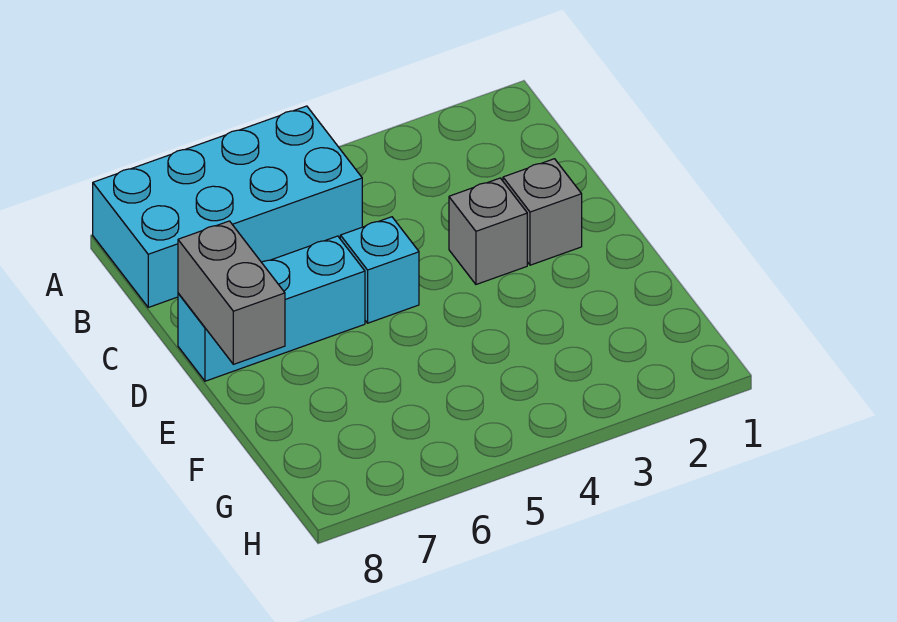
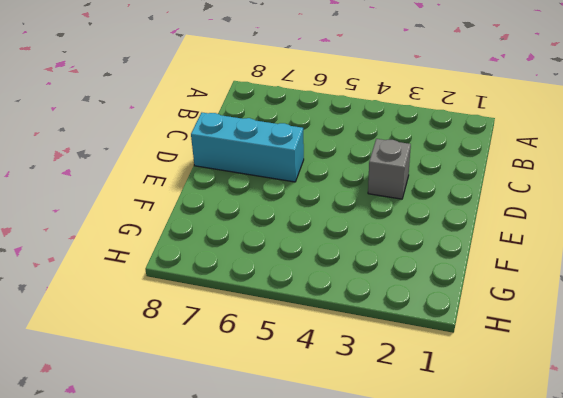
none -> cyan 2x4 brick [93,106,362,307]
none -> grey 1x1 brick [503,159,582,265]

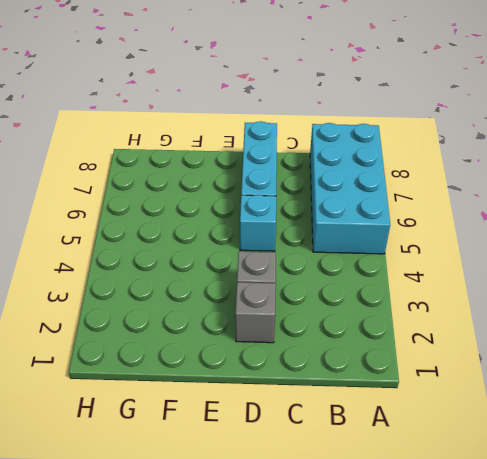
none -> grey 1x2 brick [178,221,285,364]

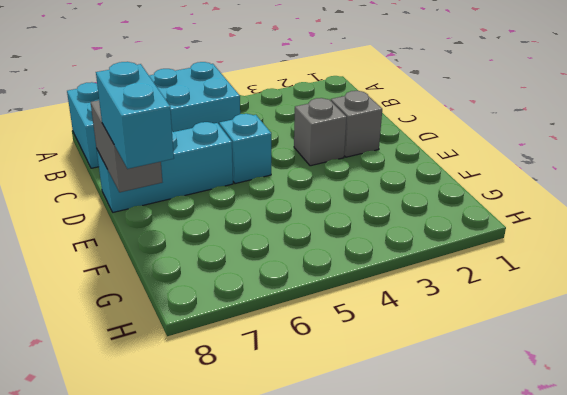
cyan 1x2 brick [96,62,174,169] -> none

